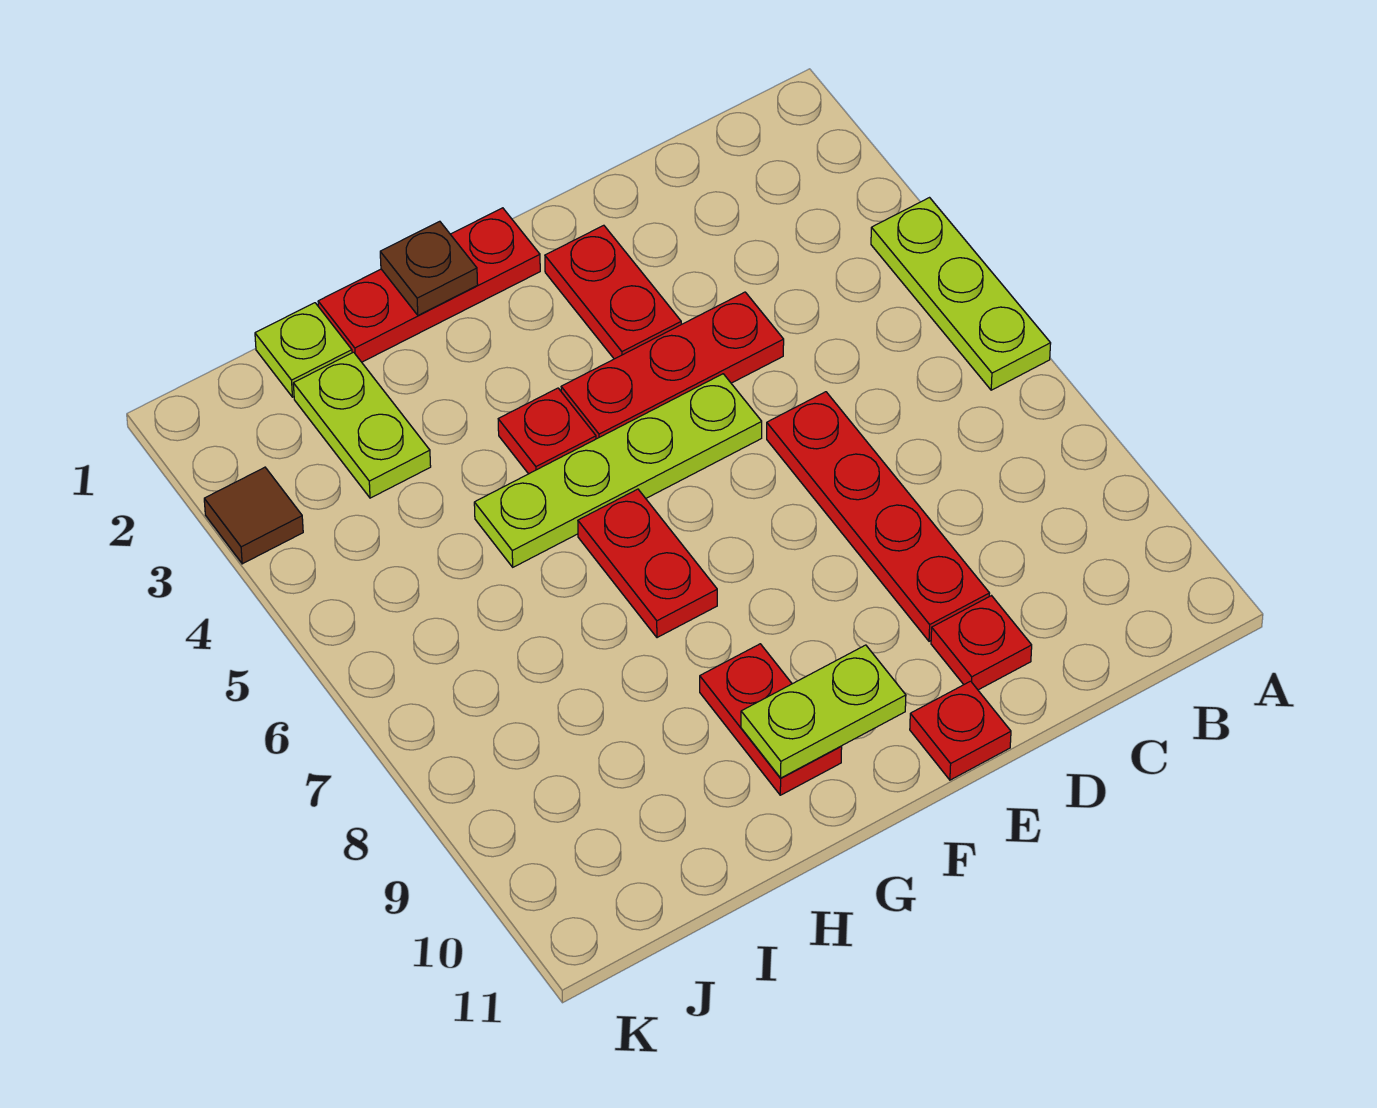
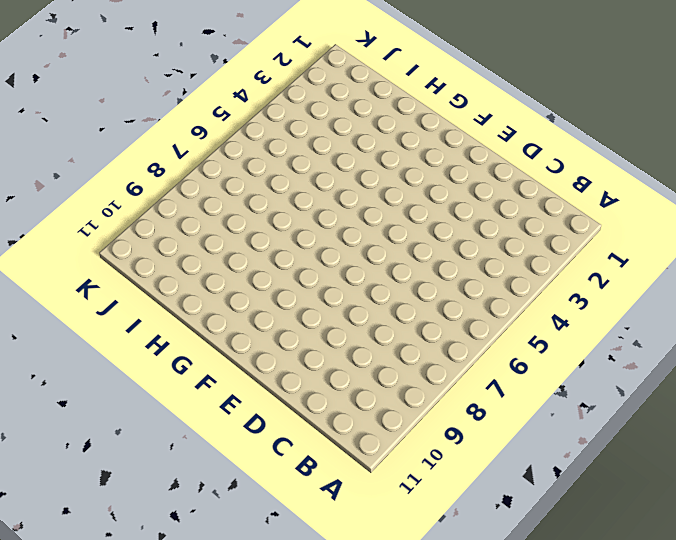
none -> lime 1x3 plate [871,198,1051,390]
none -> red 1x3 plate [561,292,784,439]
none -> red 1x4 plate [767,392,990,641]

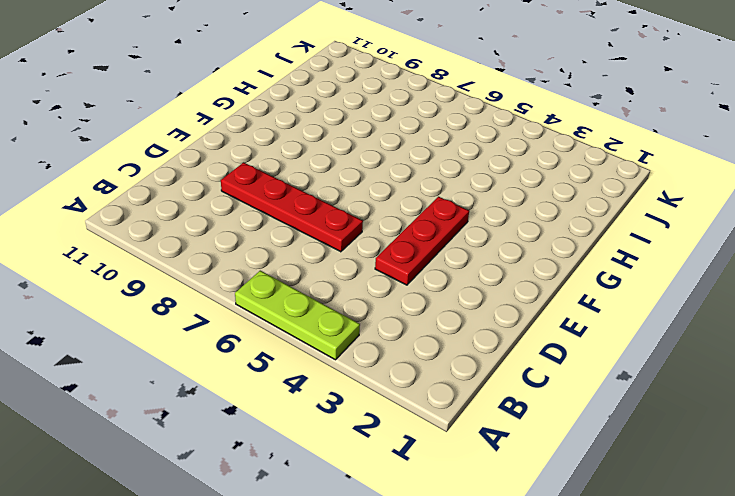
none -> red 1x1 plate [931,596,1032,690]
none -> red 1x2 plate [545,225,681,359]
none -> lime 1x4 plate [474,374,762,567]

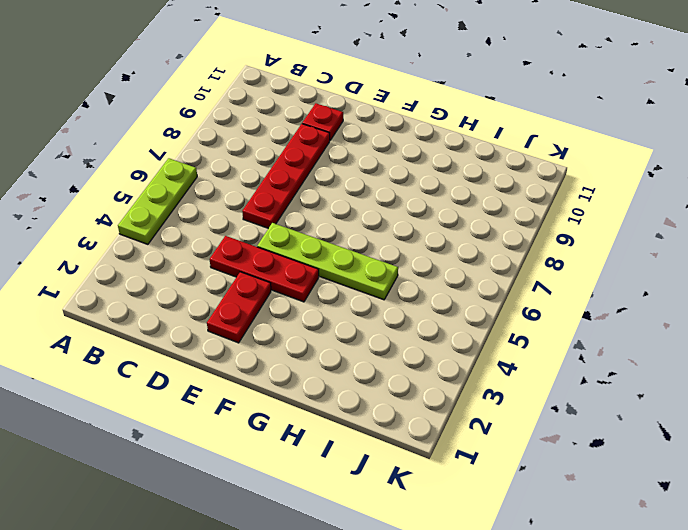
none -> red 1x1 plate [910,681,1011,780]
none -> red 1x3 plate [318,208,540,362]
none -> red 1x1 plate [498,388,596,474]

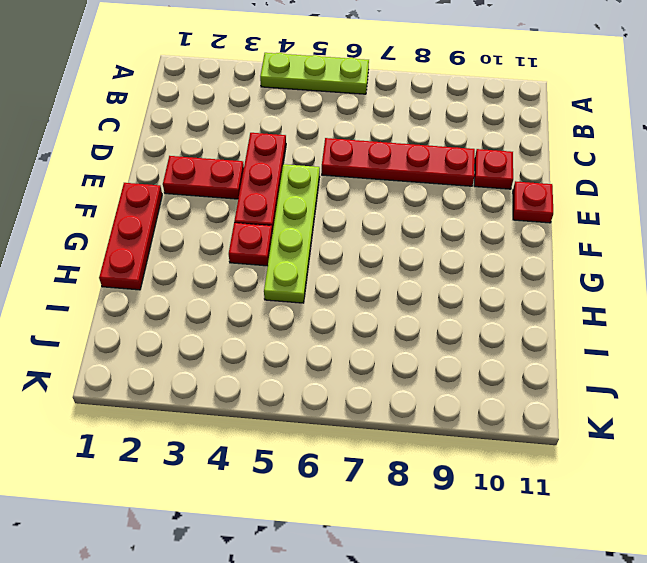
none -> red 1x2 plate [578,489,717,638]
none -> red 1x2 plate [700,644,842,795]
none -> lime 1x1 plate [255,303,352,397]

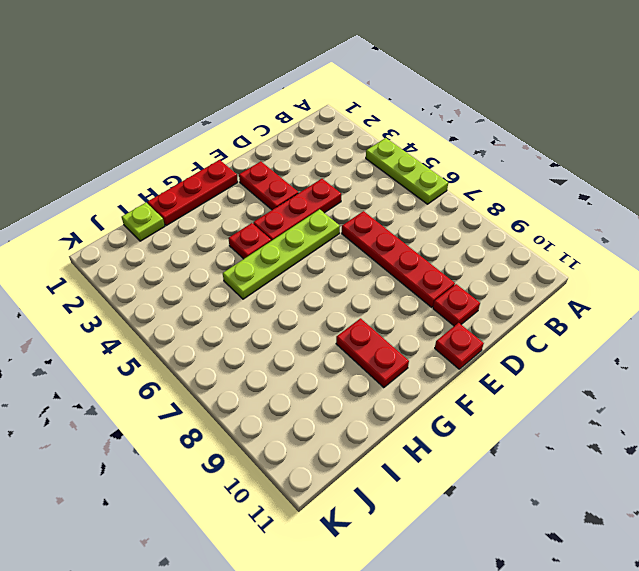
none -> red 1x2 plate [578,489,717,638]
none -> lime 1x2 plate [293,352,431,498]
none -> brown 1x1 tile [204,467,303,564]

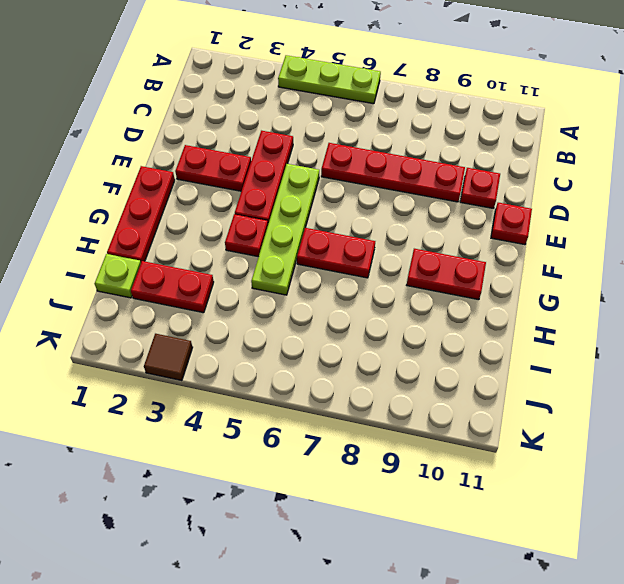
red 1x2 plate [131,261,214,313] -> lime 1x2 plate [293,352,431,498]
none -> lime 1x2 plate [741,645,906,778]
none -> brown 1x1 plate [380,221,478,315]

